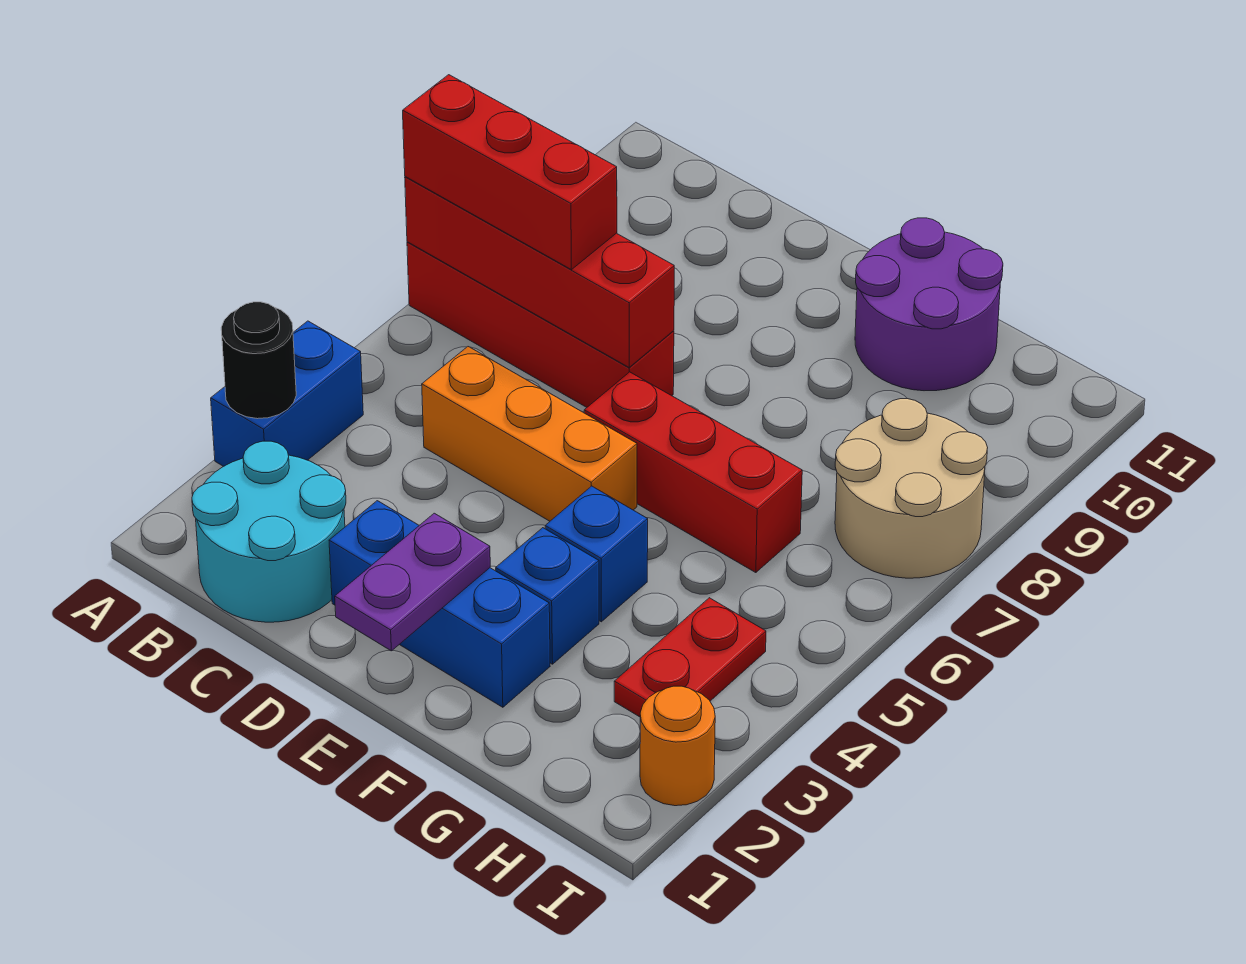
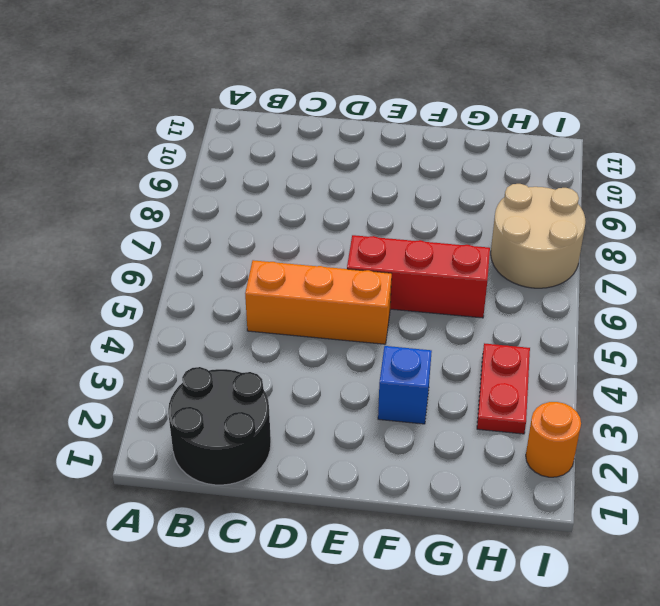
black 2x2 round brick [168,367,271,485] -> cyan 2x2 round brick [192,441,346,622]
none -> blue 1x2 brick [211,321,363,466]
none -> red 1x4 brick [407,242,674,407]
none -> blue 1x3 brick [329,501,550,707]

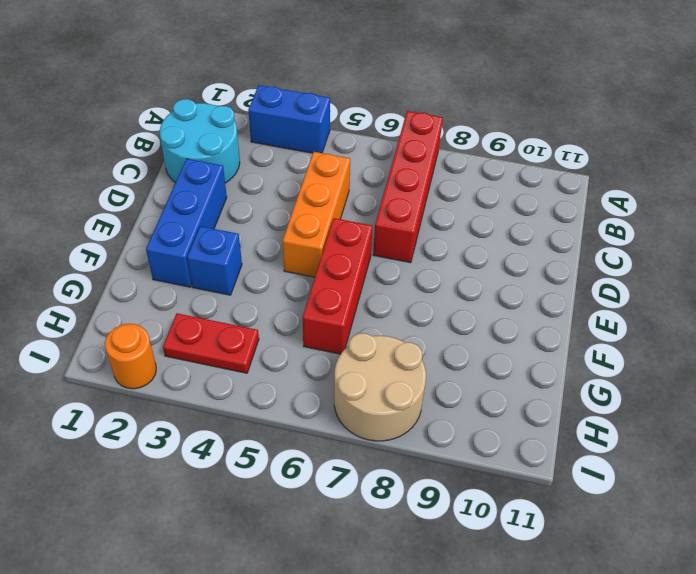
none -> blue 1x1 brick [545,486,648,622]
none -> purple 2x2 round brick [855,218,1003,391]
none -> black 1x1 round brick [221,302,296,419]

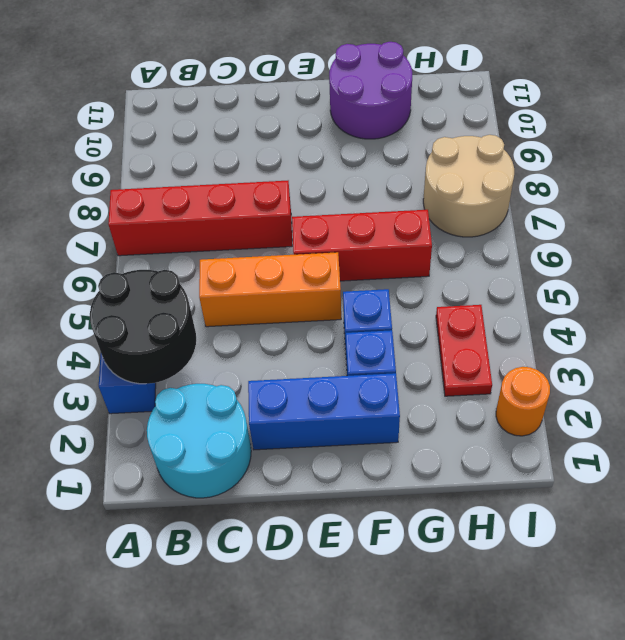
black 2x2 round brick [90,270,196,384] -> black 1x1 round brick [221,302,296,419]
none -> red 1x4 brick [405,177,674,367]
none -> purple 1x2 plate [335,513,490,651]
none -> red 1x3 brick [403,75,617,270]

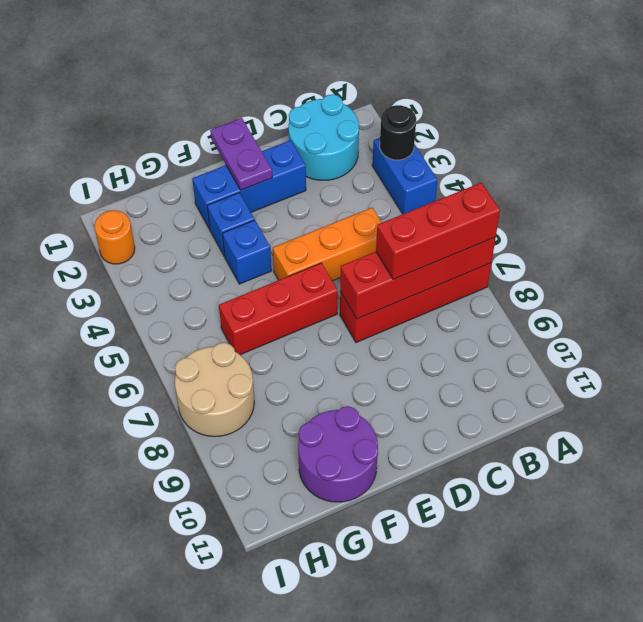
none -> red 1x2 plate [614,598,766,717]

